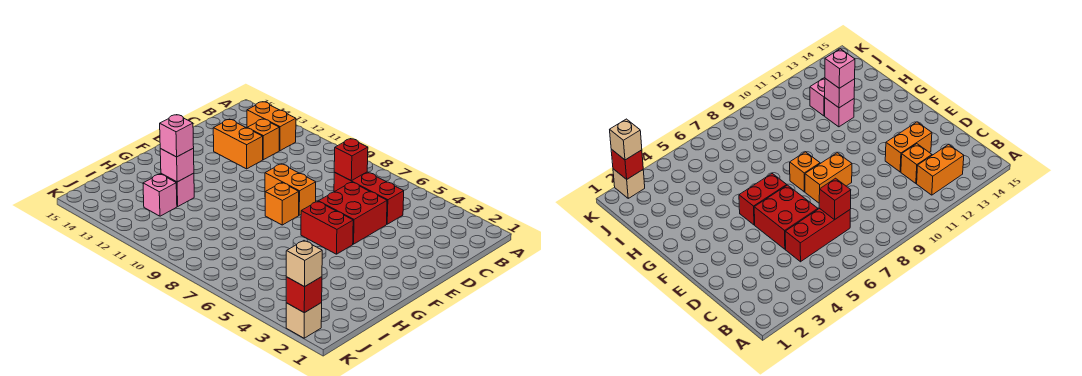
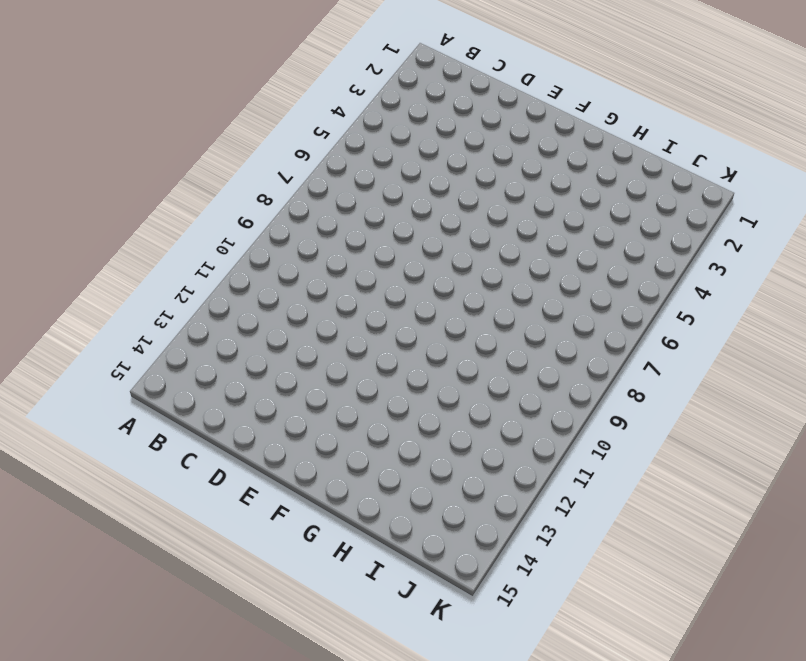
none -> orange 1x2 brick [247,102,296,151]
none -> red 1x3 brick [334,172,404,224]
none -> orange 1x1 brick [248,119,279,160]

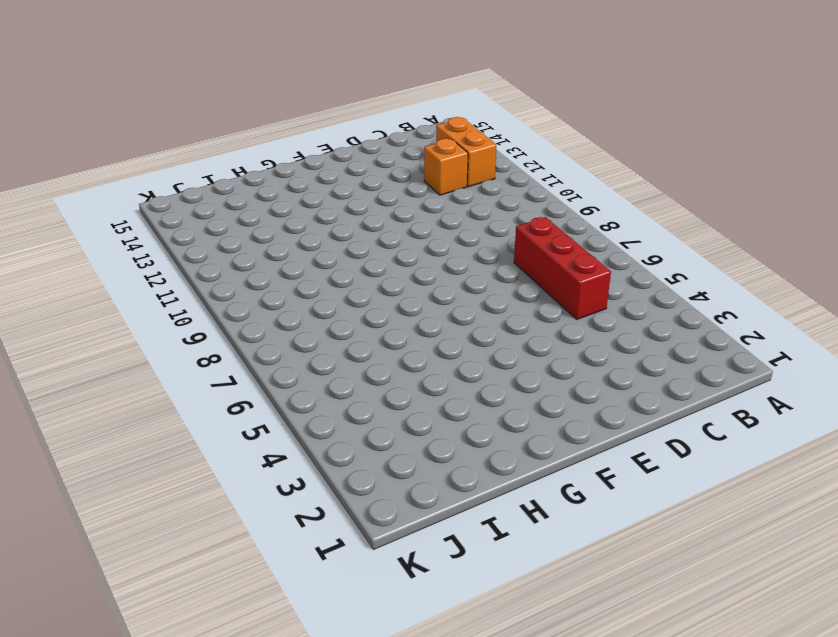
none -> red 2x2 brick [318,182,387,244]
none -> orange 1x2 brick [213,119,263,169]
none -> orange 1x2 brick [265,164,316,215]

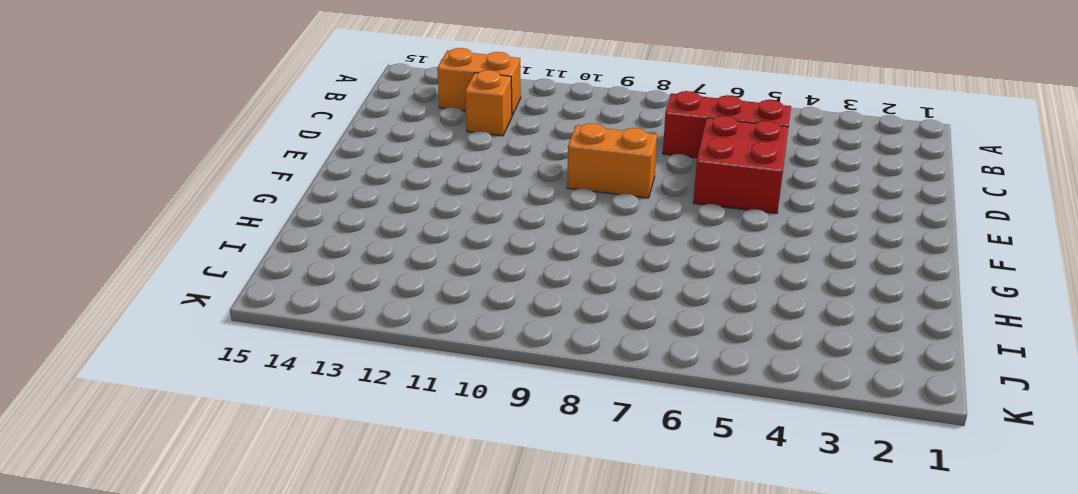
none -> orange 1x2 brick [213,119,263,169]
none -> red 1x2 brick [301,201,353,254]
none -> orange 1x1 brick [265,183,299,225]

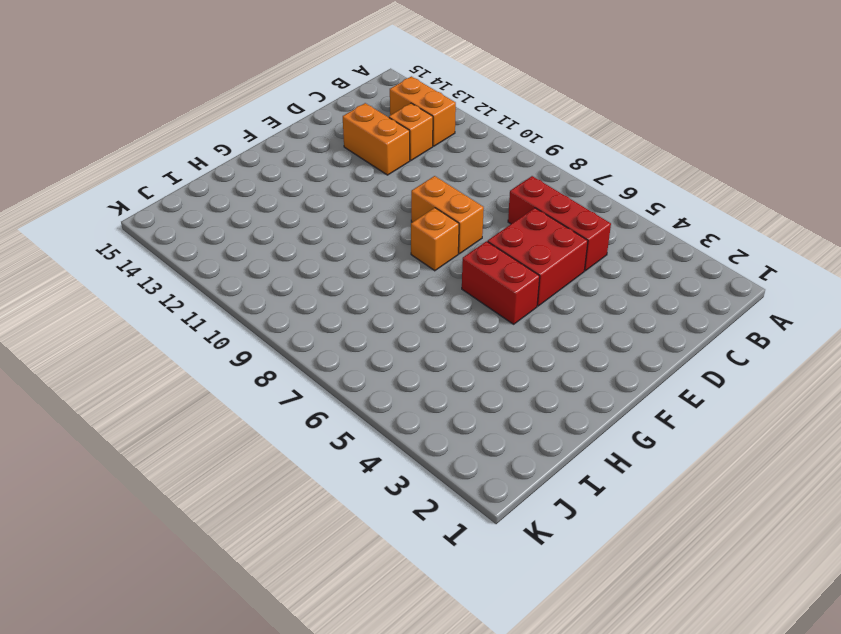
none -> pink 1x1 brick [161,173,194,206]
none -> pink 1x1 brick [143,174,177,216]
none -> tan 1x1 brick [286,303,322,338]

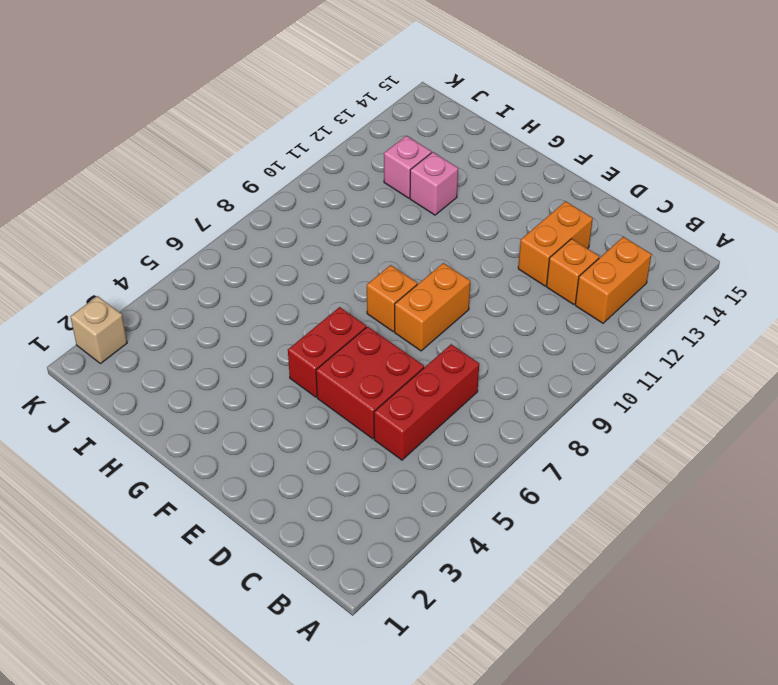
none -> red 1x1 brick [334,139,368,181]
none -> pink 1x1 brick [160,148,194,182]
none -> red 1x1 brick [286,277,322,313]

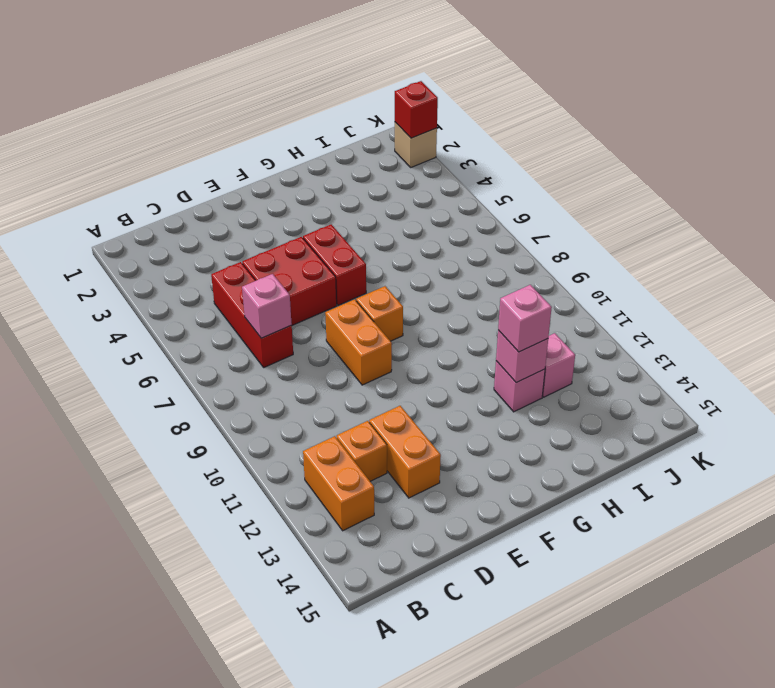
pink 1x1 brick [242,274,292,338] -> red 1x1 brick [334,139,368,181]
none -> tan 1x1 brick [286,241,322,287]

